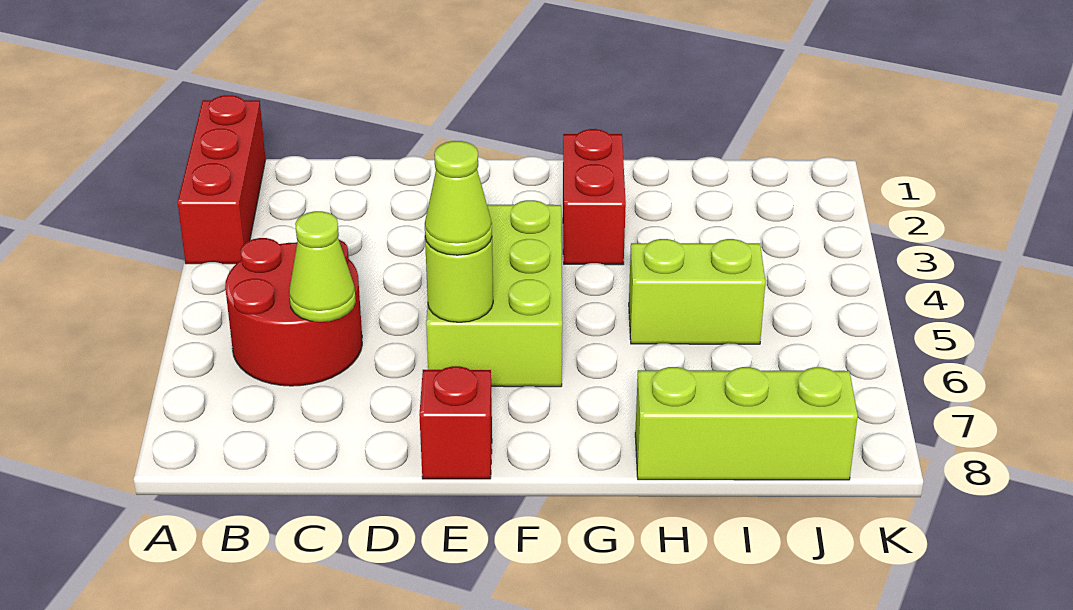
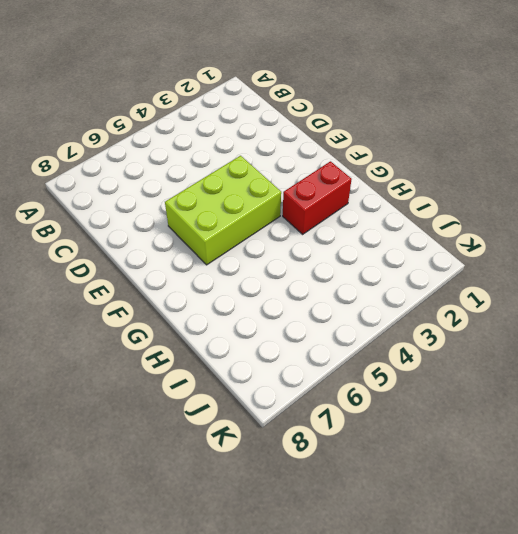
none -> red 1x3 brick [178,95,266,264]
none -> red 2x2 round brick [225,238,362,386]

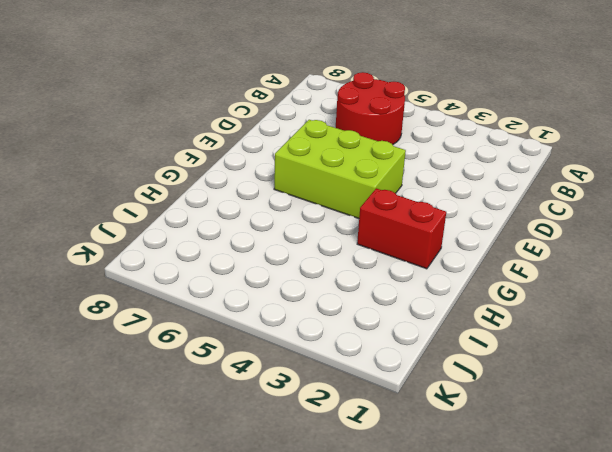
none -> red 1x3 brick [178,95,266,264]
none -> red 1x1 brick [419,366,492,479]

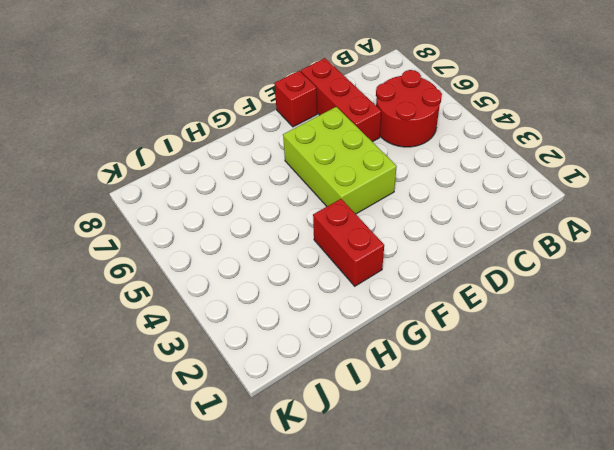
red 1x3 brick [301,58,381,142] -> red 1x3 brick moved to [178,95,266,264]
none -> lime 1x2 brick [629,239,765,344]
none -> lime 1x3 brick [635,367,858,480]

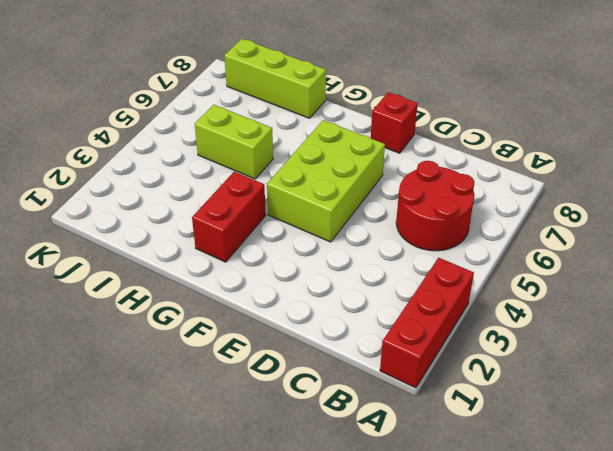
none -> lime 1x1 cone [289,211,356,322]
none -> lime 1x1 round brick [425,238,493,322]

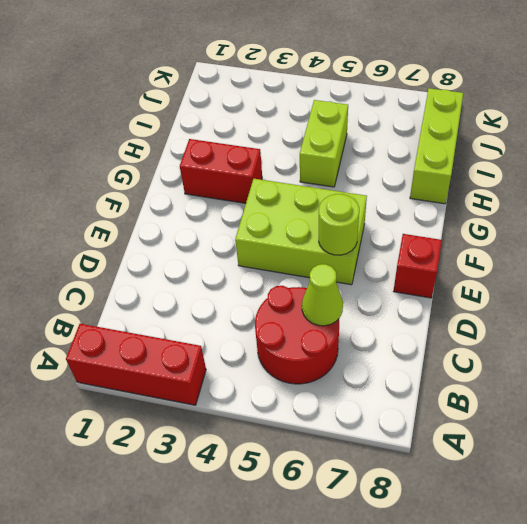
none -> lime 1x1 cone [425,141,492,255]

